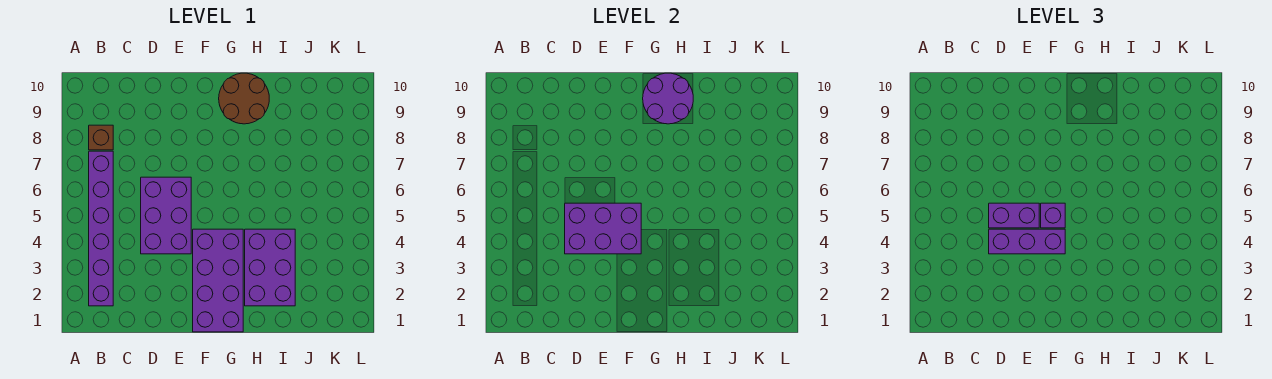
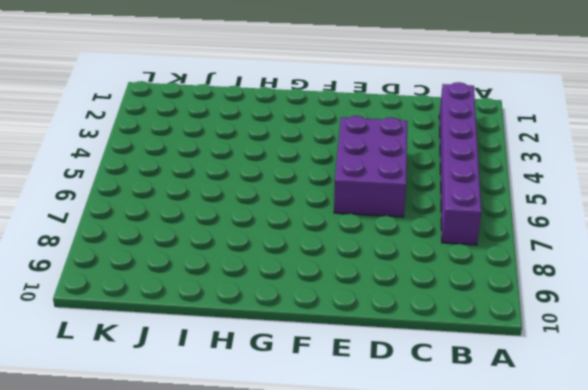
none -> brown 1x1 brick [89,125,113,150]
none -> purple 2x4 brick [193,229,243,332]

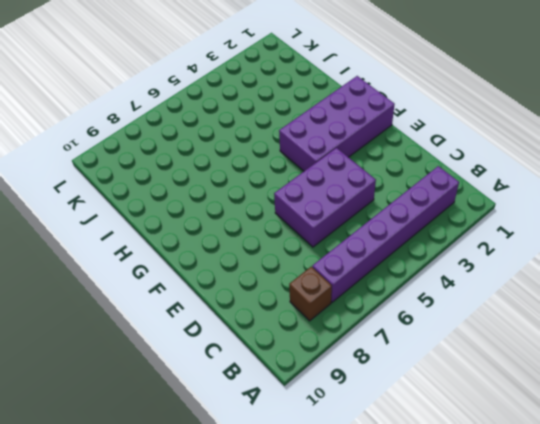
none -> brown 2x2 round brick [219,73,269,124]
none -> purple 2x3 brick [245,229,295,306]

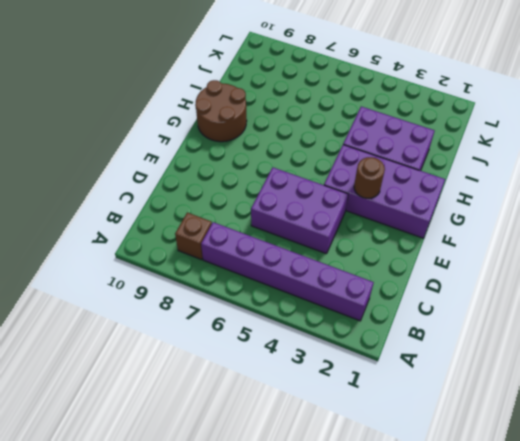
brown 1x1 round brick [354,157,385,198] -> none
none -> purple 2x3 brick [565,203,641,254]
none -> purple 2x2 round brick [643,73,693,124]

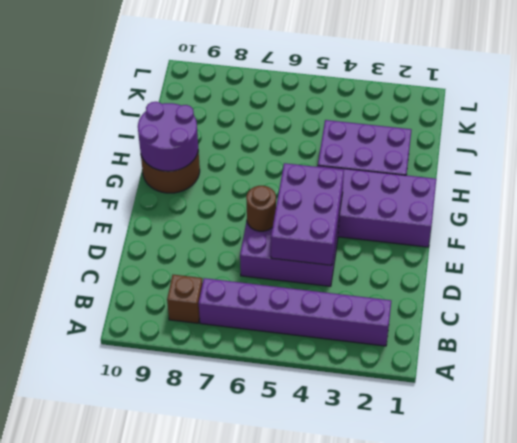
brown 1x1 round brick [246,186,276,231] -> none
none -> purple 1x3 brick [989,229,1065,254]
none -> purple 1x2 brick [989,203,1039,228]

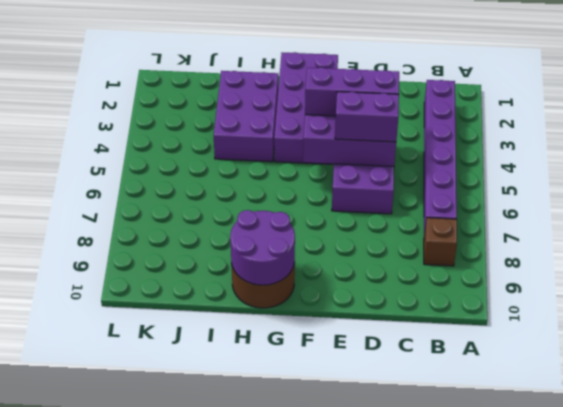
none -> purple 1x1 brick [1041,203,1065,228]

